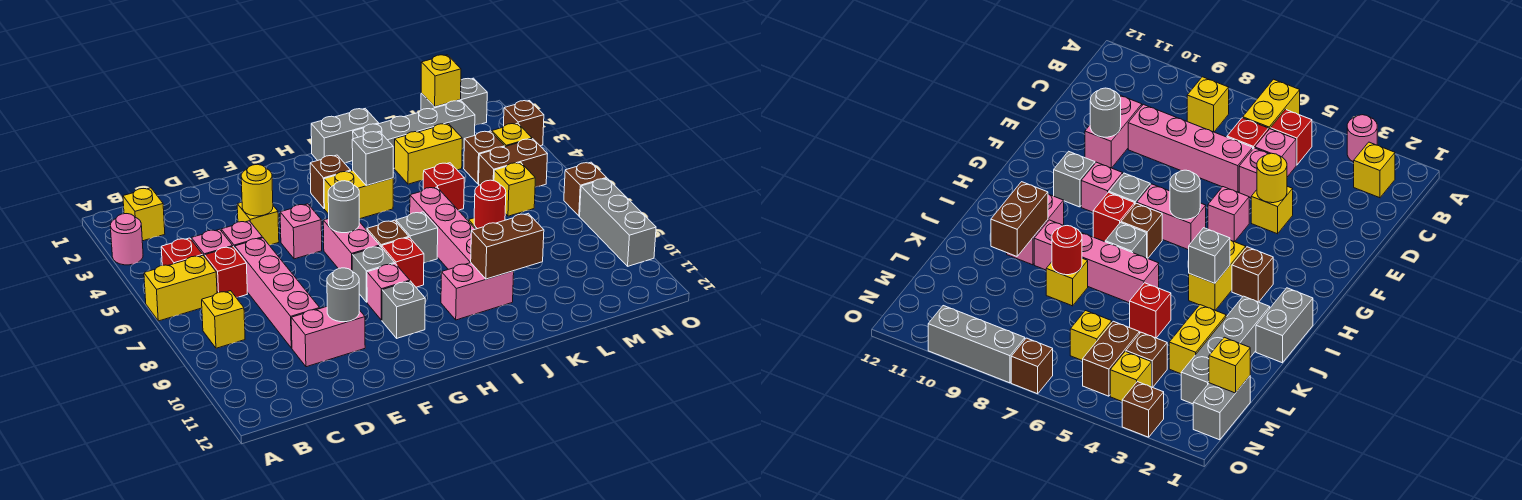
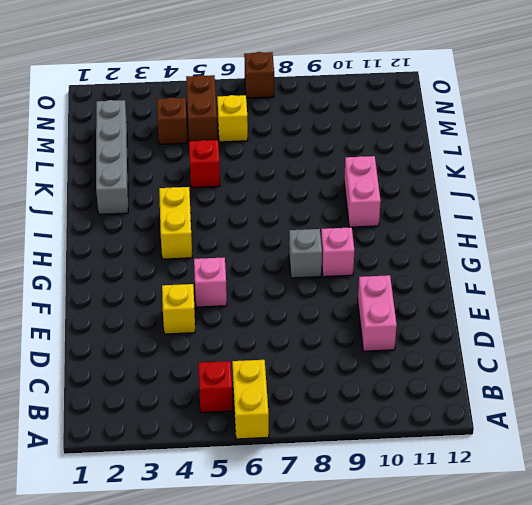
none -> pink 1x1 round brick [110,214,143,265]
none -> yellow 1x1 brick [123,188,165,241]
none -> yellow 1x1 brick [202,291,245,348]
none -> pink 1x1 brick [191,229,233,257]

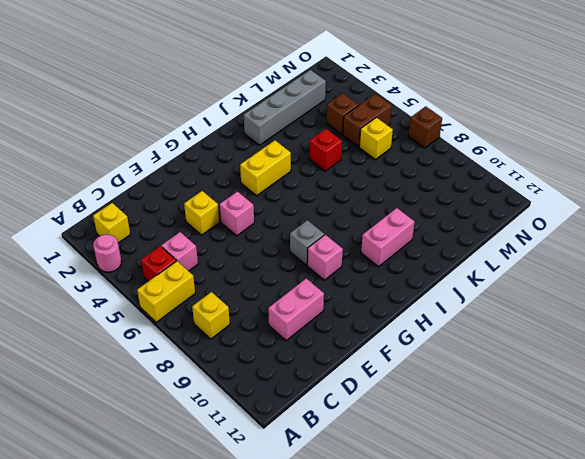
none -> red 1x1 brick [205,247,247,297]
none -> pink 1x1 brick [221,221,263,248]
none -> pink 1x4 brick [235,238,320,348]
none -> pink 1x2 brick [323,219,380,271]

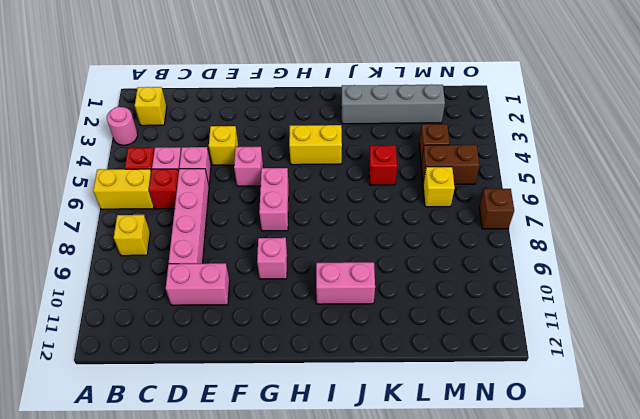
none -> grey 1x1 brick [352,246,395,302]
none -> grey 1x1 brick [382,281,425,338]
none -> brown 1x1 brick [310,155,351,209]
none -> brown 1x1 brick [367,220,409,247]

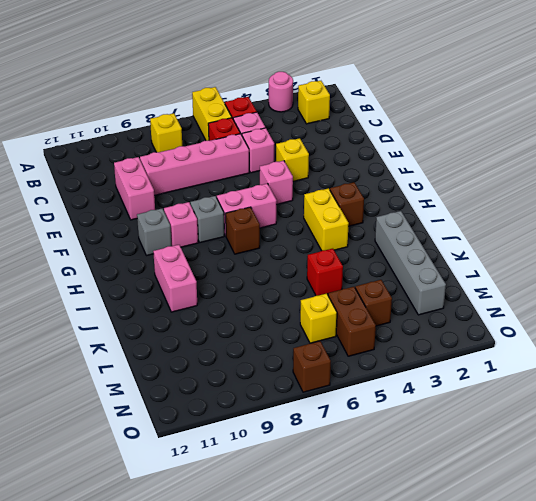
none -> red 1x1 brick [382,237,424,287]
none -> grey 1x2 brick [311,109,379,163]
none -> grey 1x1 brick [396,212,438,263]
none -> pink 1x4 brick [410,187,475,269]

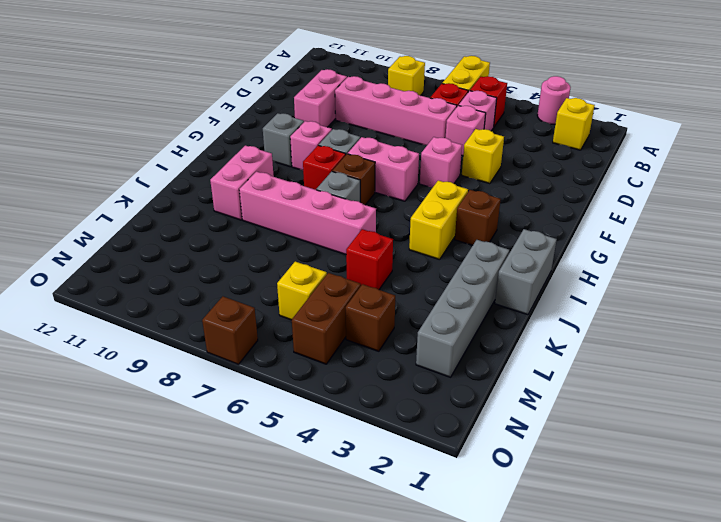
none -> yellow 1x2 brick [395,124,462,184]
none -> yellow 1x1 brick [1046,258,1088,306]
none -> grey 1x2 brick [421,78,487,125]
none -> yellow 1x1 brick [492,123,532,147]

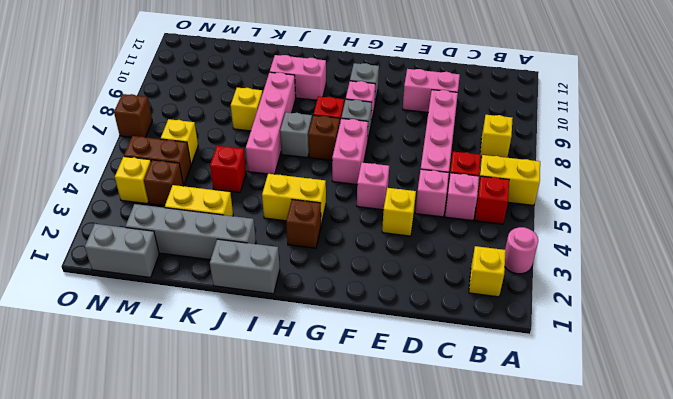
none -> brown 1x1 brick [504,101,544,146]
none -> grey 1x3 brick [580,178,656,266]
none -> yellow 1x1 round brick [241,164,273,216]
none -> grey 1x1 round brick [327,268,359,322]

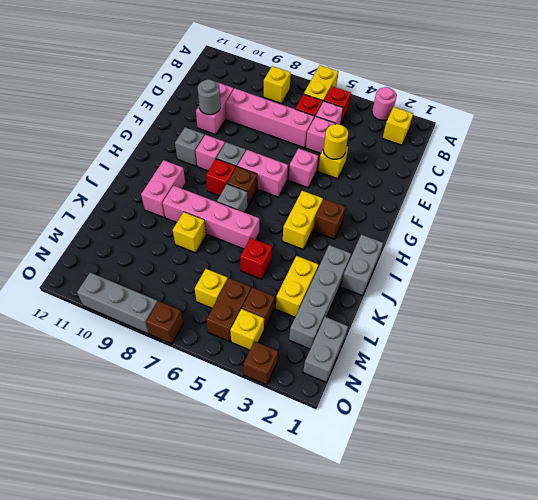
none -> grey 1x1 round brick [328,181,359,233]
none -> grey 1x1 brick [352,131,393,186]
none -> brown 1x2 brick [471,213,544,279]
none -> red 1x1 round brick [474,180,506,229]

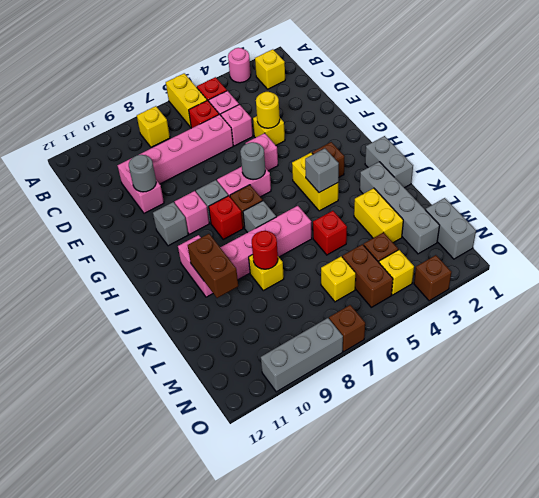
none -> yellow 1x1 brick [421,55,461,107]

